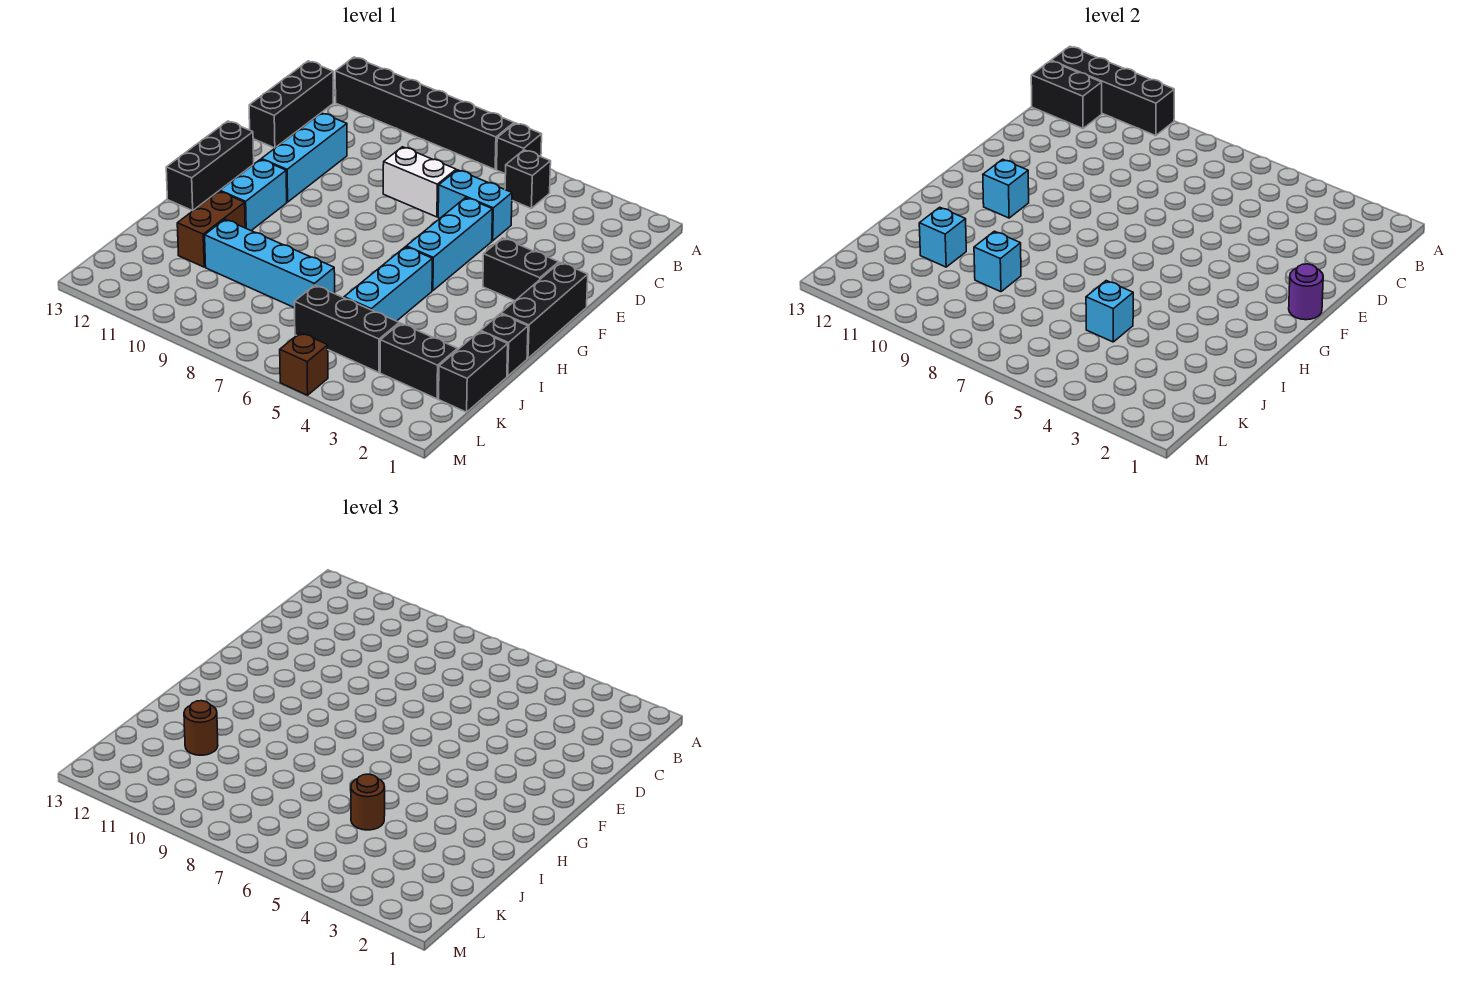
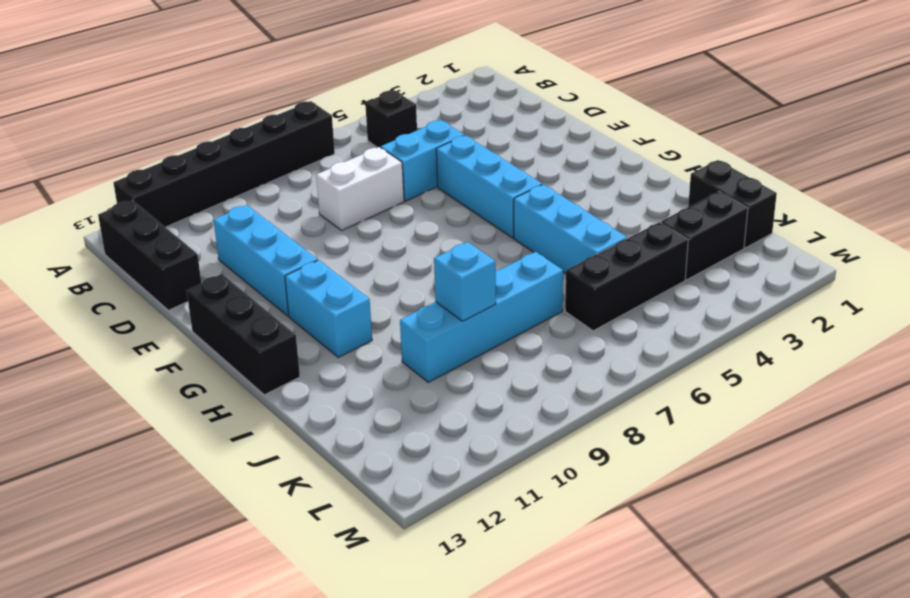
none -> black 1x1 brick [497,123,542,174]
none -> black 1x3 brick [501,262,588,358]
none -> black 1x2 brick [483,238,559,301]

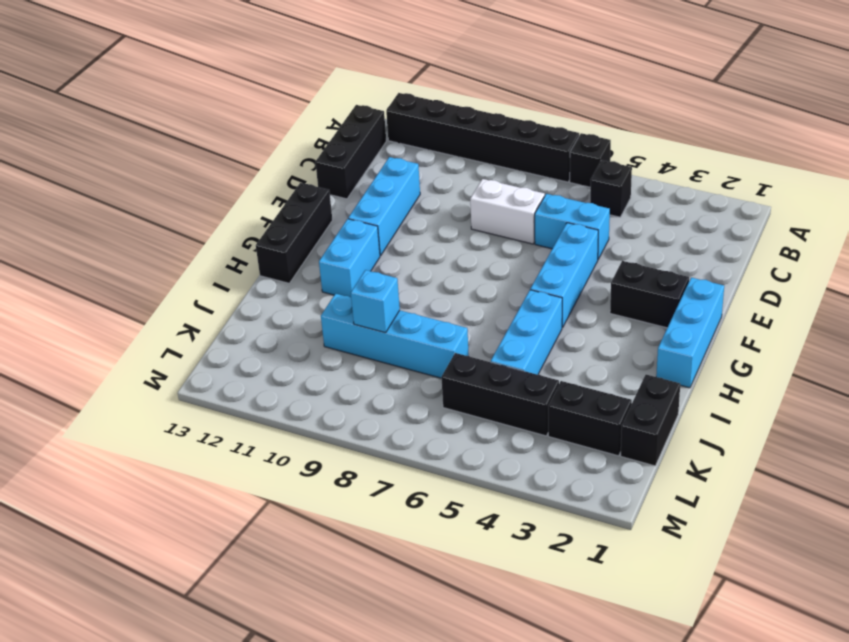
cyan 1x3 brick [656,278,724,388] -> black 1x3 brick [501,262,588,358]
none -> black 1x1 brick [481,314,528,376]
none -> brown 1x2 brick [177,191,245,267]
none -> brown 1x1 brick [280,333,328,395]

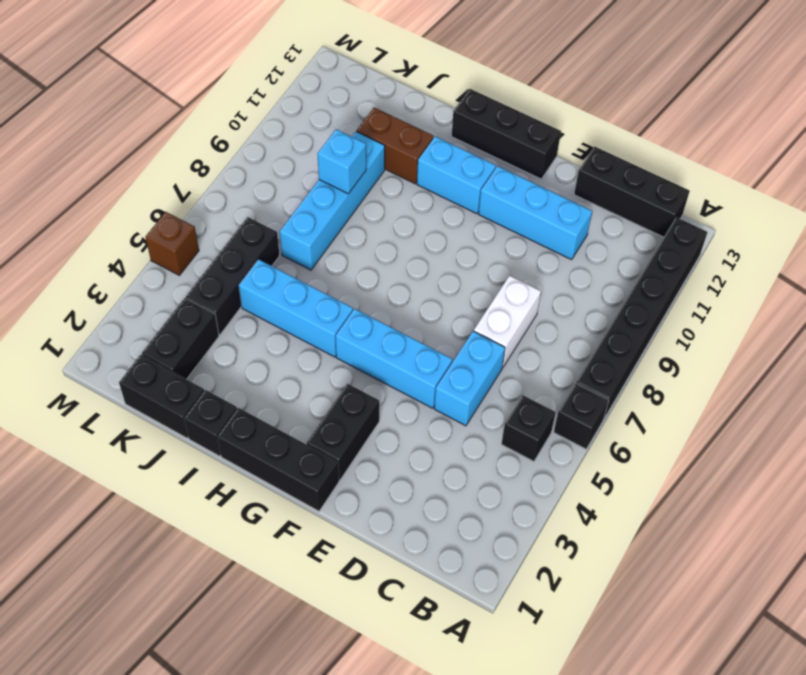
none -> black 1x4 brick [1051,46,1174,136]
none -> black 1x2 brick [1031,61,1102,128]
none -> purple 1x1 round brick [1289,264,1323,320]

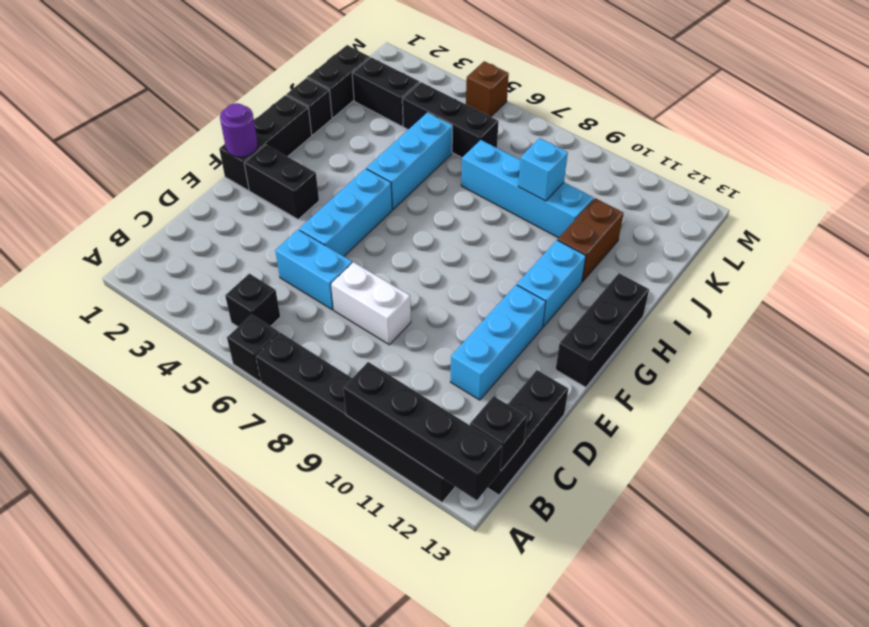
black 1x1 brick [470,396,527,470] -> black 1x2 brick [1031,61,1102,128]
none -> cyan 1x1 brick [983,159,1029,218]
none -> cyan 1x1 brick [1086,281,1133,342]
none -> cyan 1x1 brick [919,207,966,267]

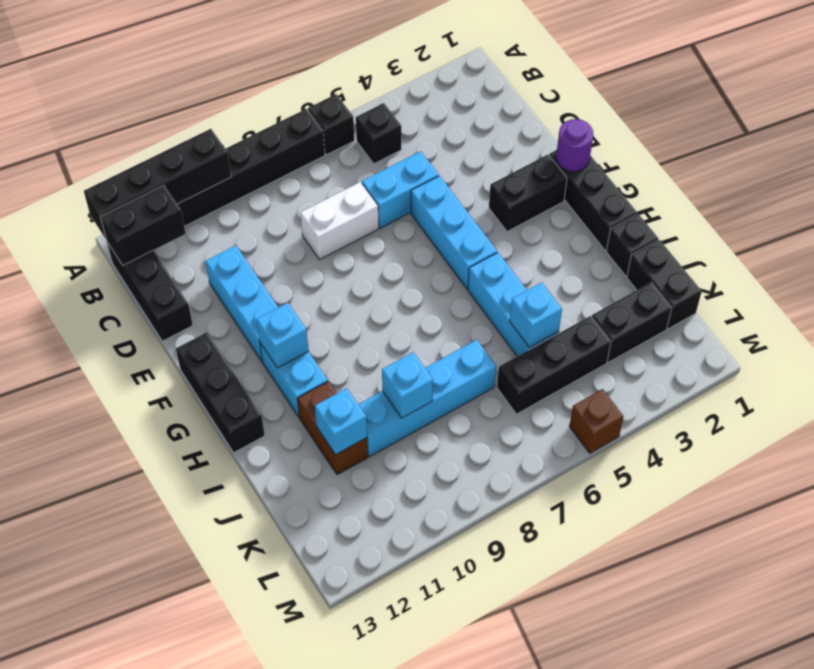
none -> brown 1x1 round brick [351,774,385,830]
none -> brown 1x1 round brick [184,701,218,755]

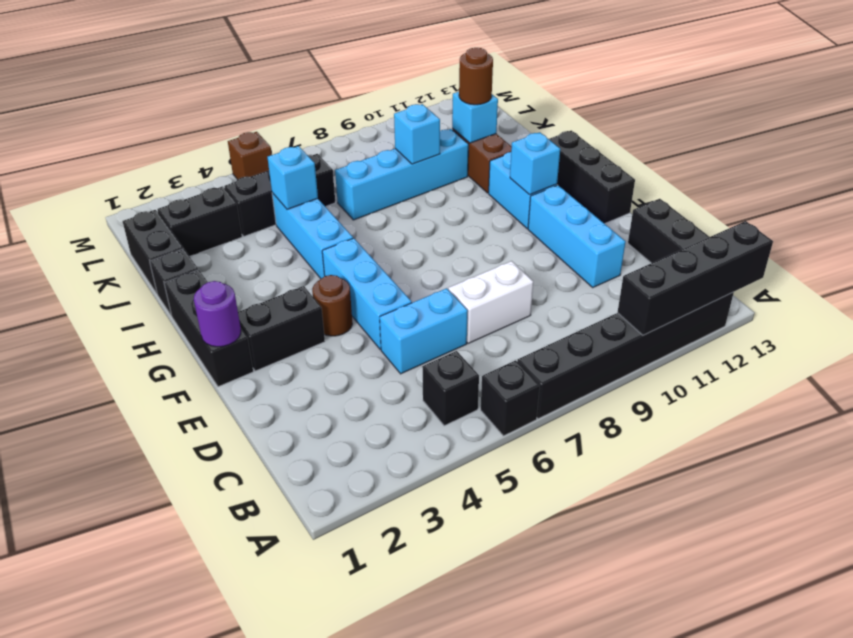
brown 1x1 round brick [312,275,352,336] -> brown 1x1 round brick moved to [351,774,385,830]
none -> black 1x2 brick [1031,61,1102,128]

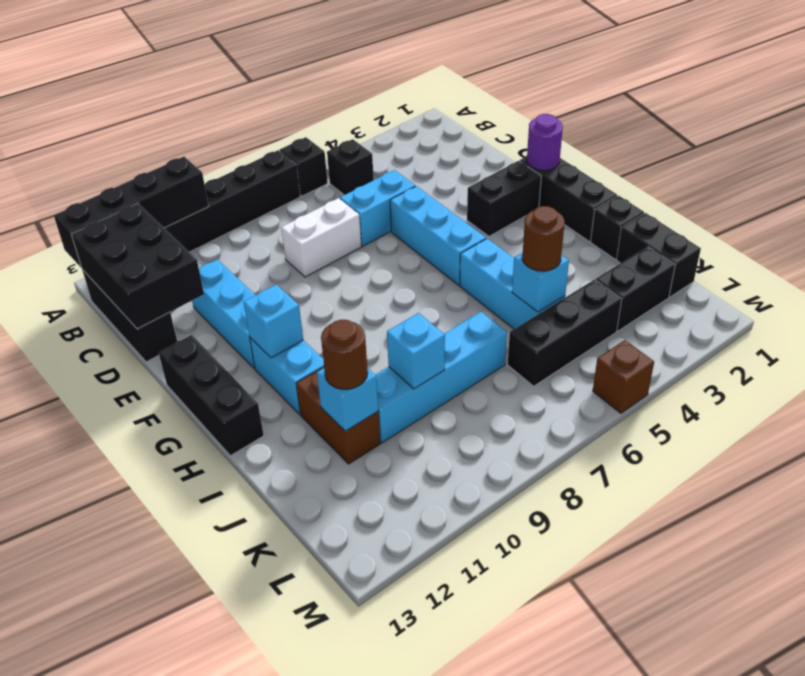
black 2x3 brick [71,203,204,329] -> black 1x2 brick [1031,61,1102,128]

